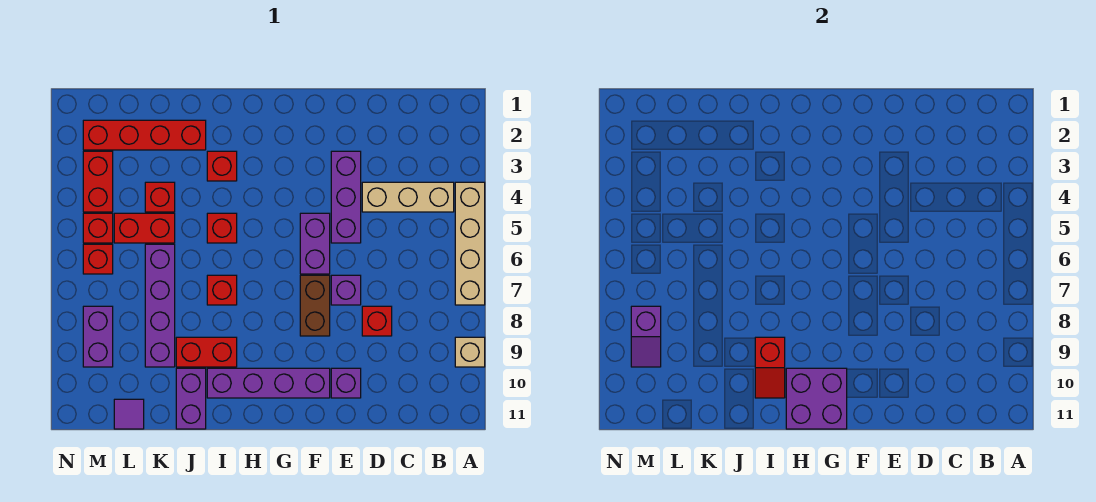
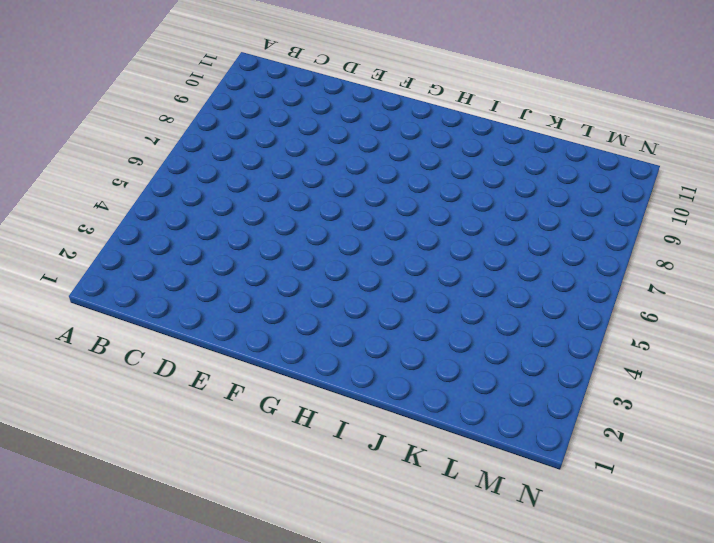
none -> tan 1x4 brick [455,182,485,305]
none -> tan 1x1 brick [455,337,485,367]
none -> tan 1x3 brick [362,182,454,212]

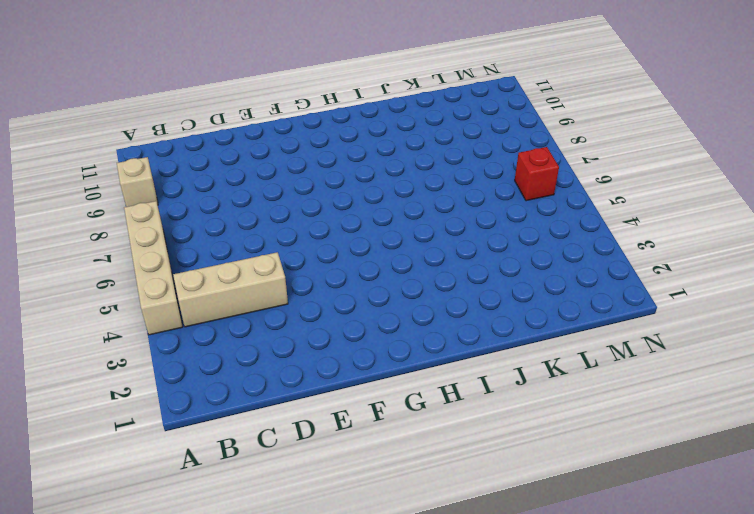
none -> red 1x1 brick [362,306,392,336]
none -> purple 1x3 brick [331,151,361,243]
none -> purple 1x1 brick [331,275,361,305]

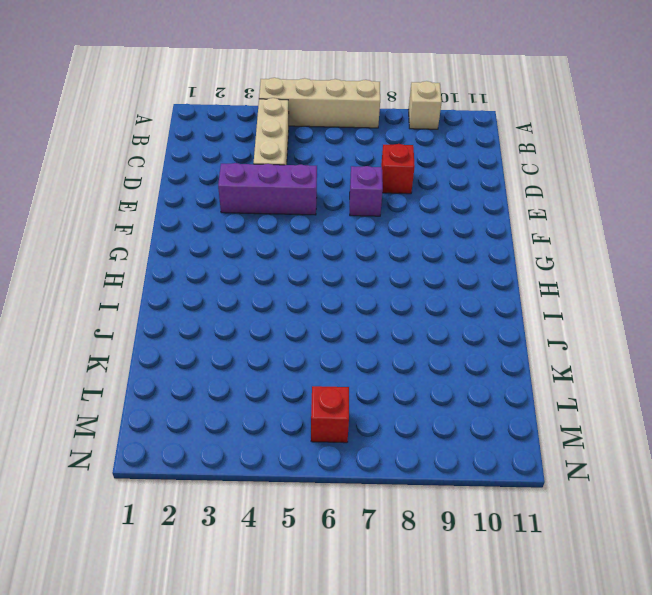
none -> purple 1x1 brick [331,368,361,398]
none -> purple 1x2 brick [300,213,330,274]
none -> brown 1x2 brick [300,275,330,336]

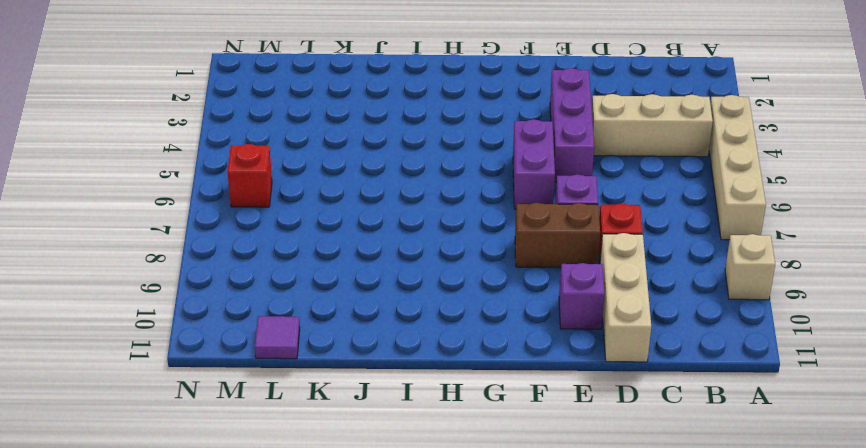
tan 1x3 brick [600,233,651,362] -> none
brown 1x2 brick [515,203,600,268] -> brown 1x2 brick turned to [300,275,330,336]
none -> purple 1x4 brick [207,368,330,398]
none -> red 1x1 brick [207,151,237,181]
none -> red 1x1 brick [207,213,237,243]

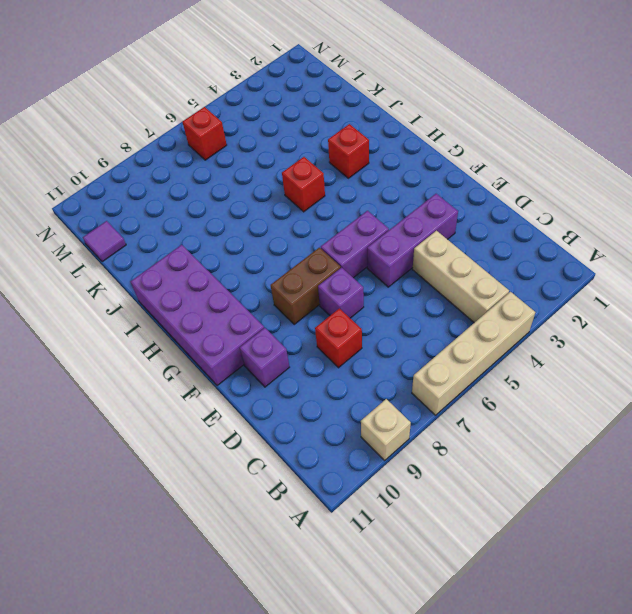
purple 2x4 brick [131,245,264,386] -> purple 1x4 brick [207,368,330,398]
none -> red 1x1 brick [207,275,237,305]
none -> red 1x2 brick [176,337,237,367]
none -> red 1x4 brick [83,120,206,150]

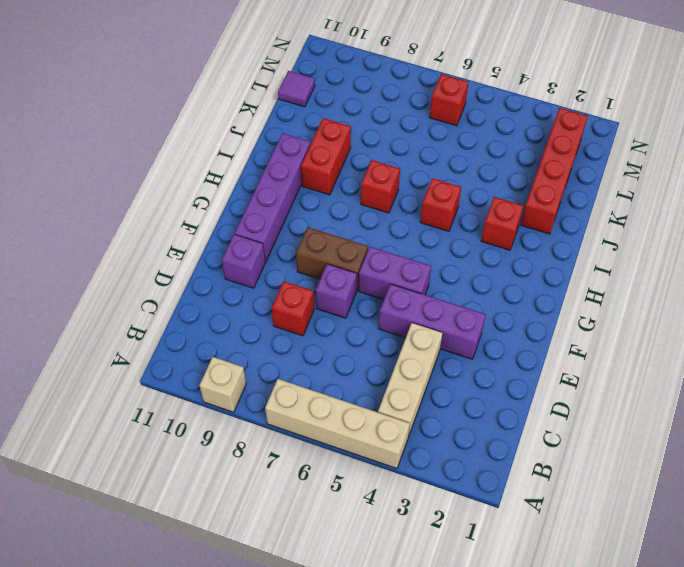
none -> purple 1x2 brick [176,368,206,429]
none -> red 1x1 brick [145,182,175,212]
none -> red 1x2 brick [114,213,175,243]

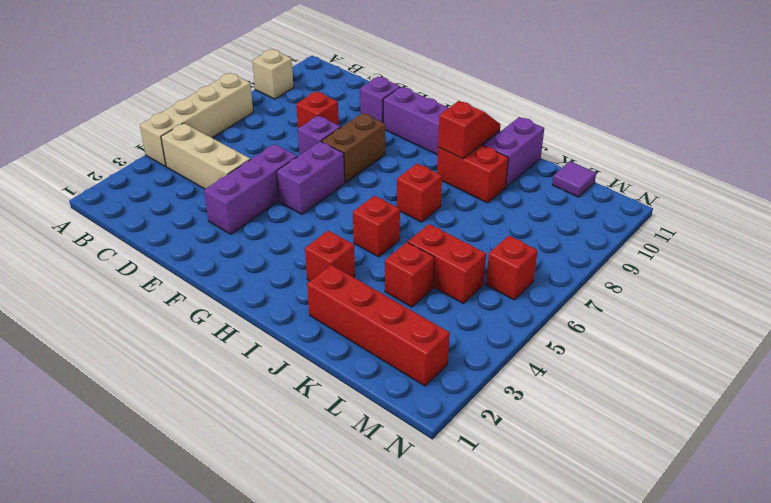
none -> purple 1x4 brick [145,244,175,367]
none -> red 1x2 brick [83,151,113,212]
none -> red 1x1 brick [83,213,113,243]

